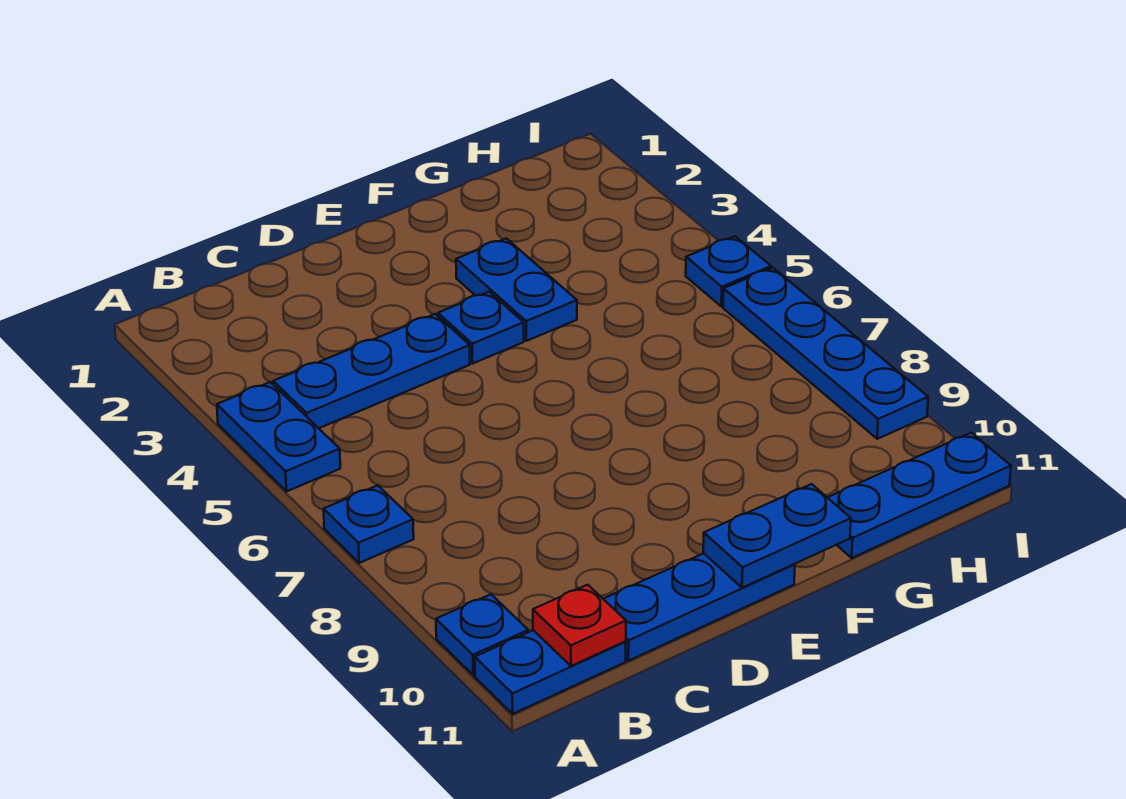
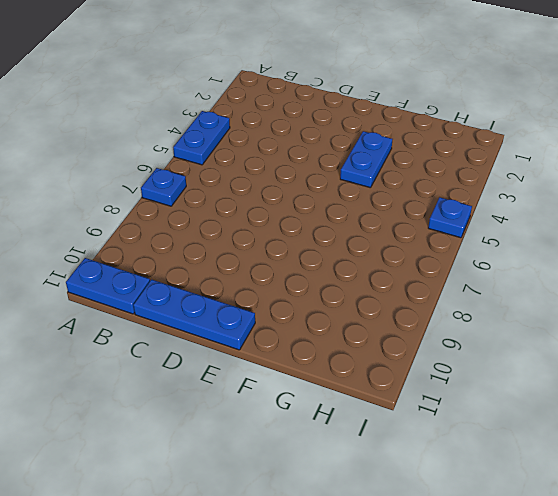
none -> blue 1x1 plate [436,594,528,675]
none -> blue 1x3 plate [273,314,470,428]
none -> blue 1x1 plate [438,292,524,363]

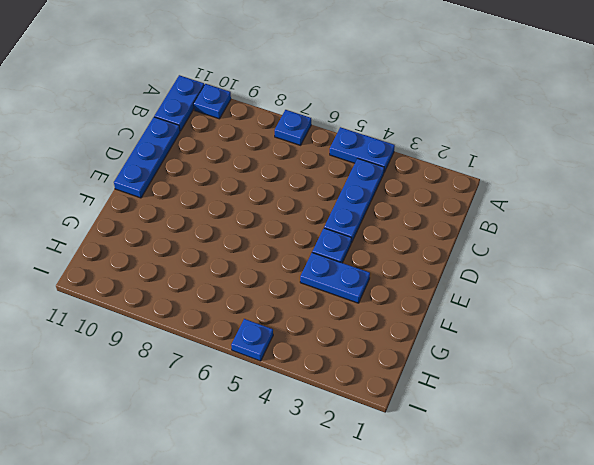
none -> blue 1x3 plate [827,433,1011,558]
none -> blue 1x4 plate [723,268,928,439]
none -> red 1x1 plate [533,585,626,666]

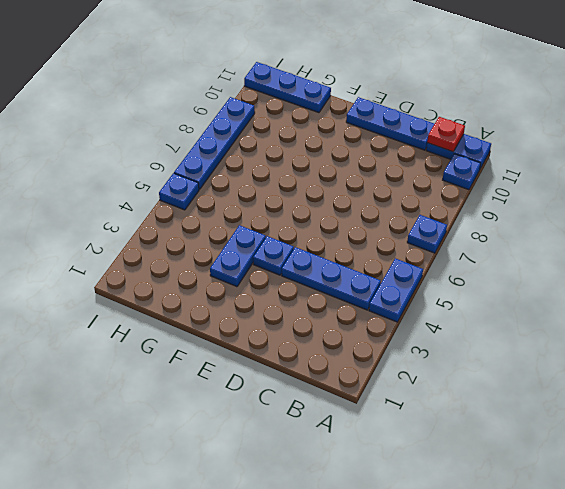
none -> blue 1x2 plate [703,484,851,588]

